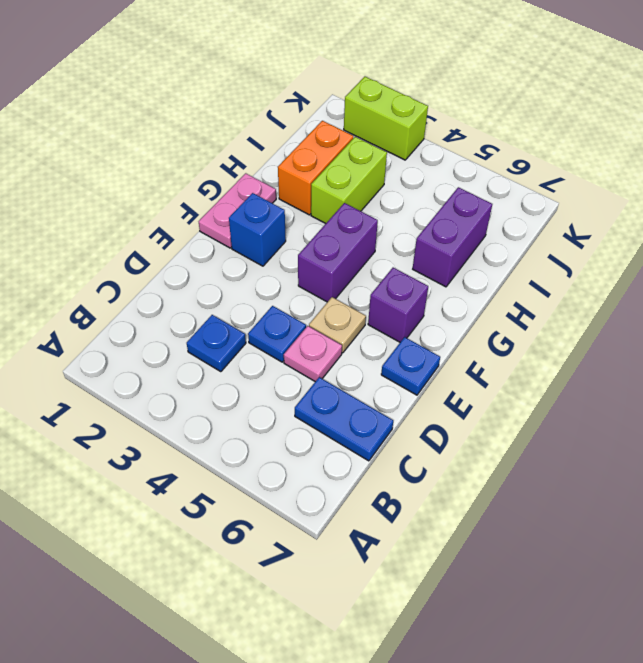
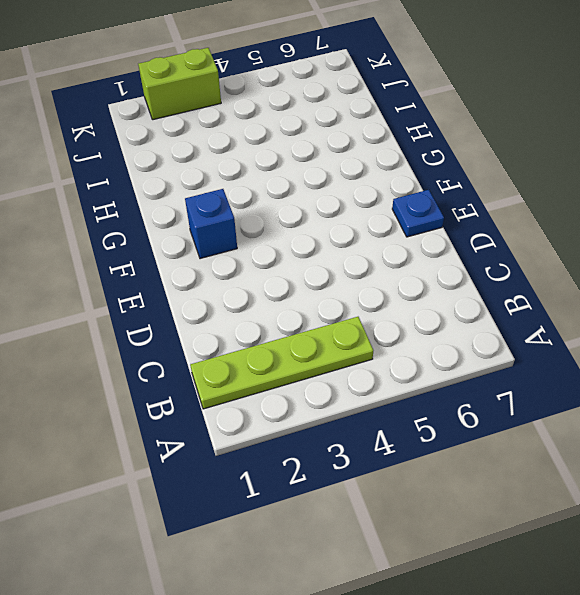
lime 1x4 plate [190,317,373,409] -> none
none -> blue 1x1 plate [187,315,246,372]
none -> blue 1x2 plate [295,377,393,461]
none -> blue 1x1 plate [248,306,306,362]

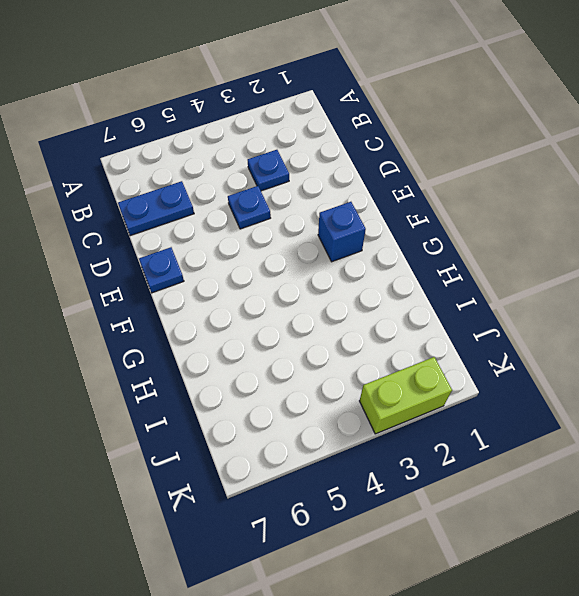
none -> pink 1x1 plate [284,326,342,382]
none -> tan 1x1 plate [309,297,366,353]
none -> pink 1x2 plate [199,173,276,248]

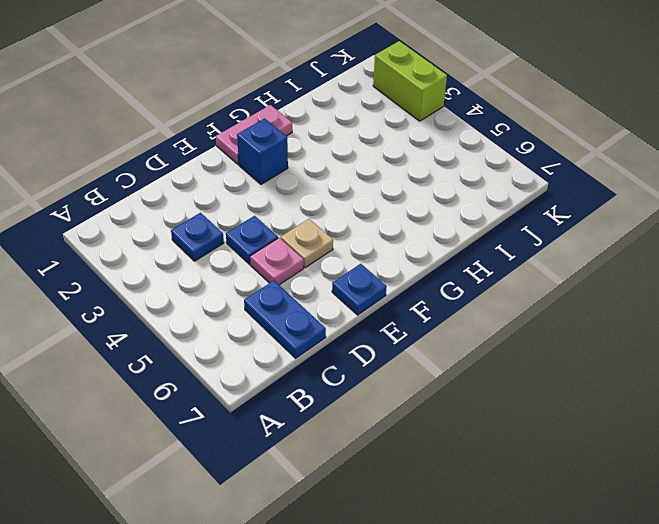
none -> purple 1x2 brick [298,203,378,302]
none -> purple 1x1 brick [368,268,428,342]
none -> orange 1x2 brick [278,121,353,215]

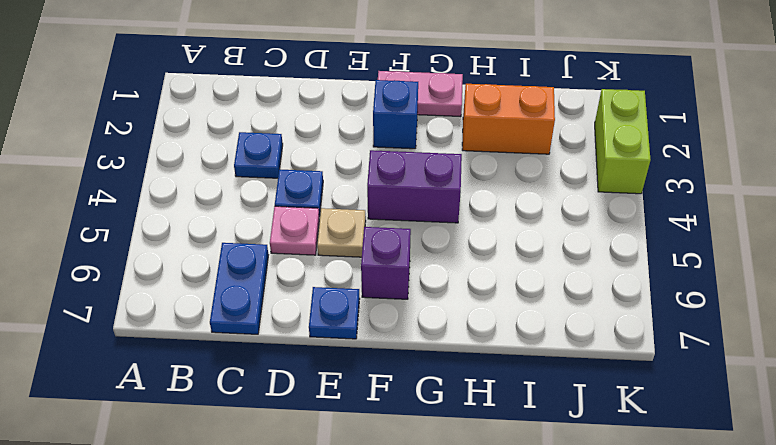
none -> lime 1x2 brick [311,137,387,224]
none -> purple 1x2 brick [413,187,492,287]

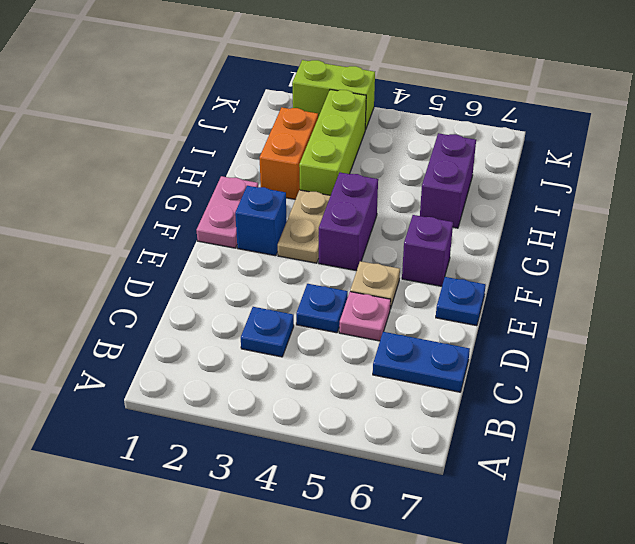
tan 1x2 plate [278,190,331,263] -> none
lime 1x3 brick [299,89,366,195] -> lime 1x2 brick [311,137,387,224]

